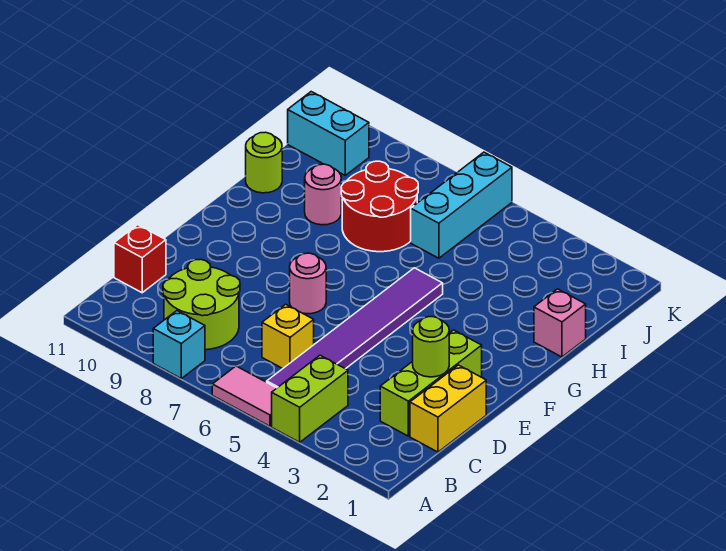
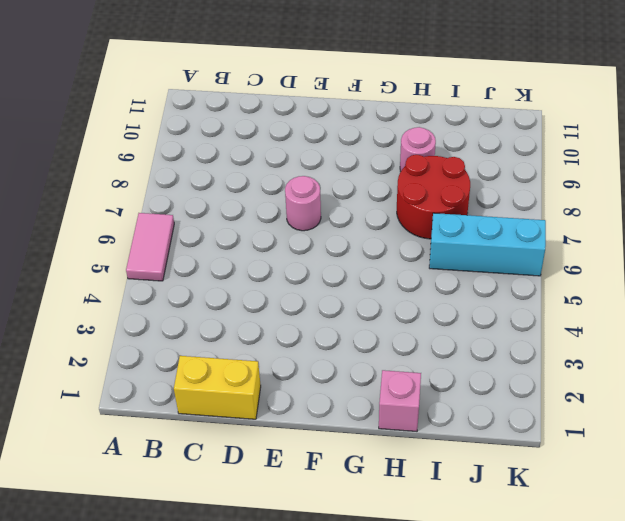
none -> lime 1x2 brick [272,355,348,442]
none -> cyan 1x1 brick [153,311,205,378]
none -> purple 1x6 tile [267,268,443,388]

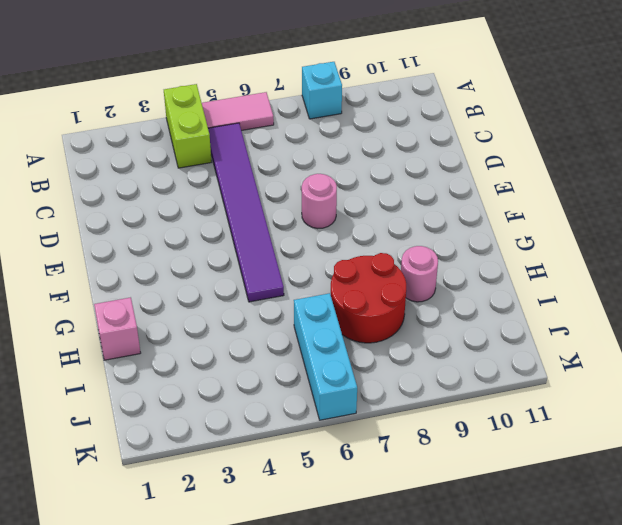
none -> lime 2x2 round brick [163,259,240,350]
none -> yellow 1x2 brick [410,365,486,452]
none -> lime 1x3 brick [380,330,482,436]

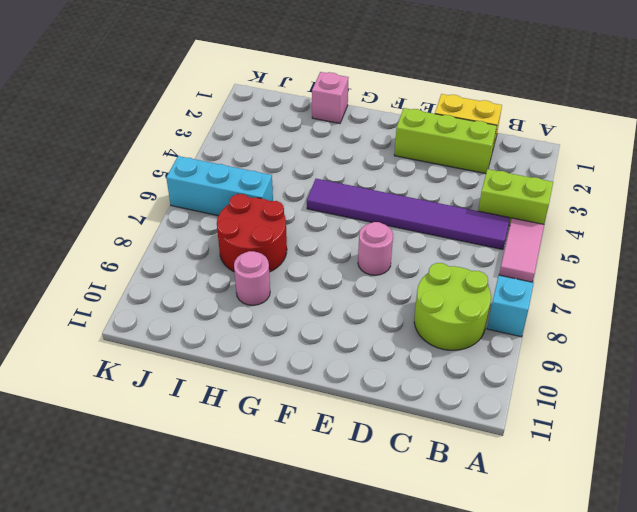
none -> yellow 1x1 brick [262,304,314,369]
none -> red 1x1 brick [114,225,166,293]
none -> lime 1x1 round brick [246,132,282,193]

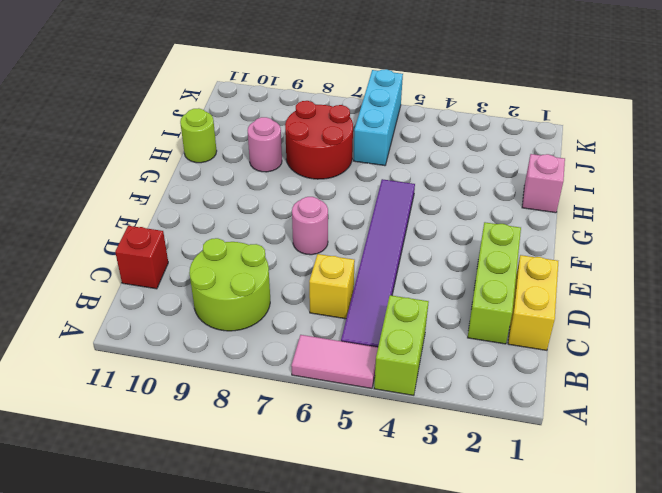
none -> cyan 1x1 brick [153,311,205,378]
none -> cyan 1x2 brick [288,92,369,175]
none -> lime 1x1 round brick [413,317,449,377]

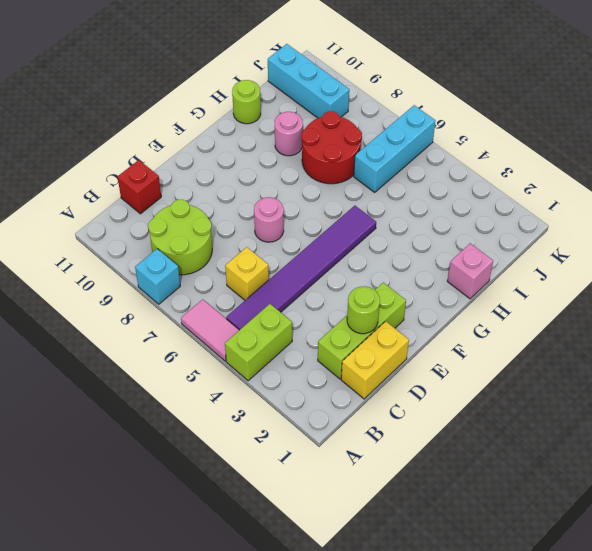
cyan 1x3 brick [268,44,349,118] -> cyan 1x2 brick [288,92,369,175]

